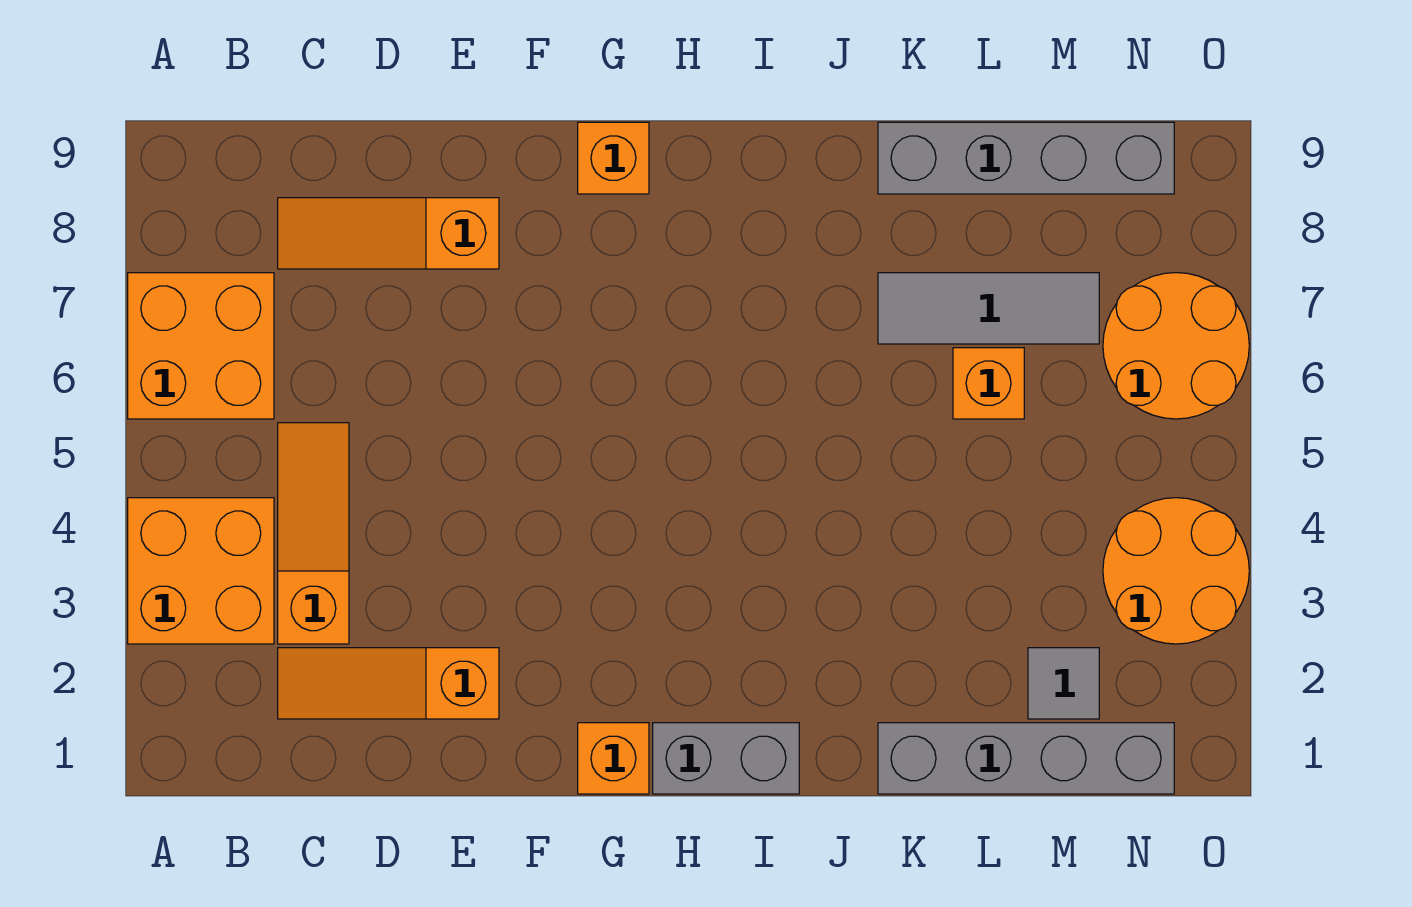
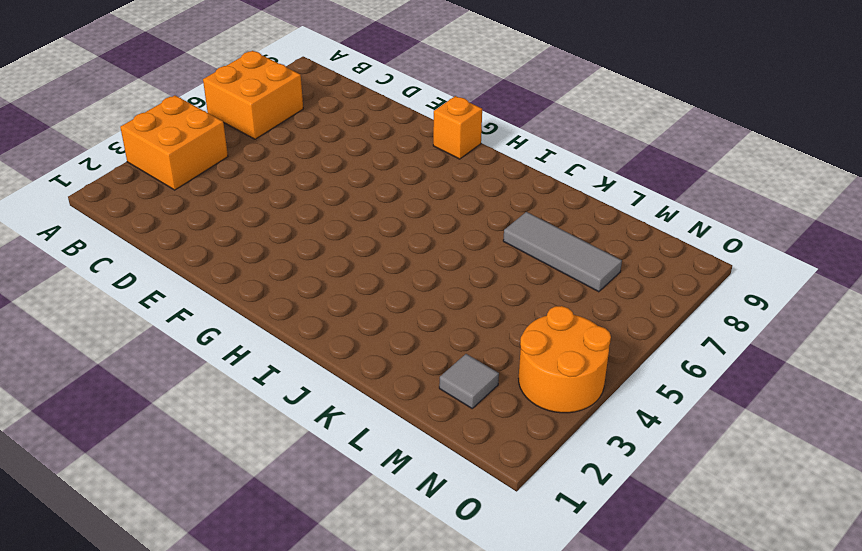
none -> orange 1x3 slope [278,648,499,719]
none -> orange 1x3 slope [278,423,349,644]
none -> orange 1x3 slope [278,198,499,269]

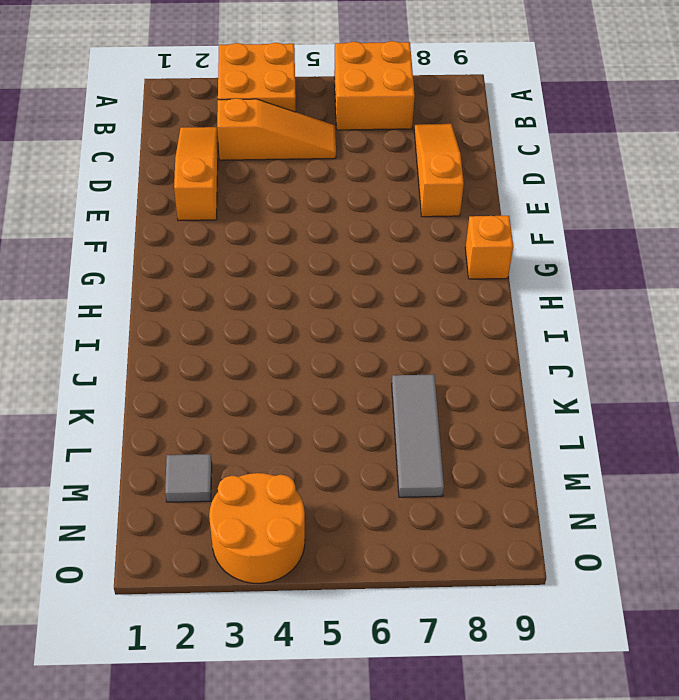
none -> orange 1x1 brick [578,723,649,794]
none -> grey 1x2 brick [653,723,799,794]
none -> grey 1x4 brick [878,723,1174,794]

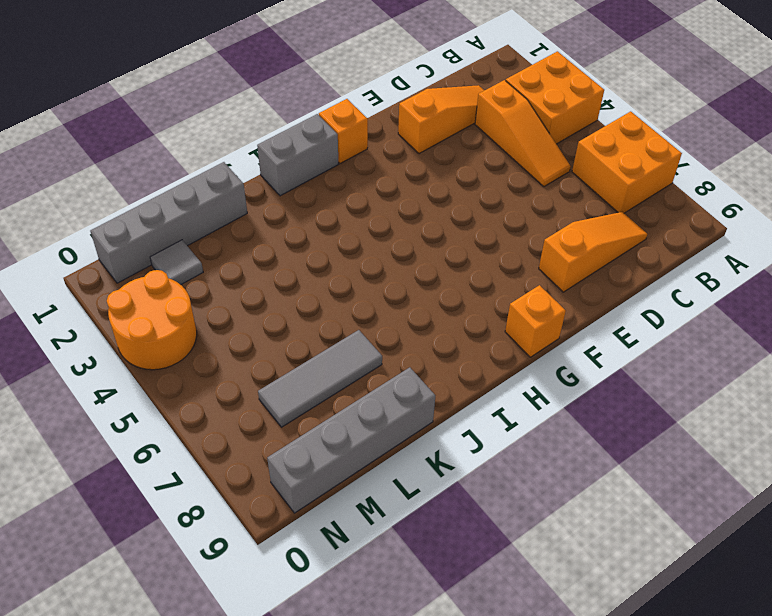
none -> orange 1x1 brick [953,348,1024,419]
none -> orange 2x2 round brick [1103,273,1249,419]

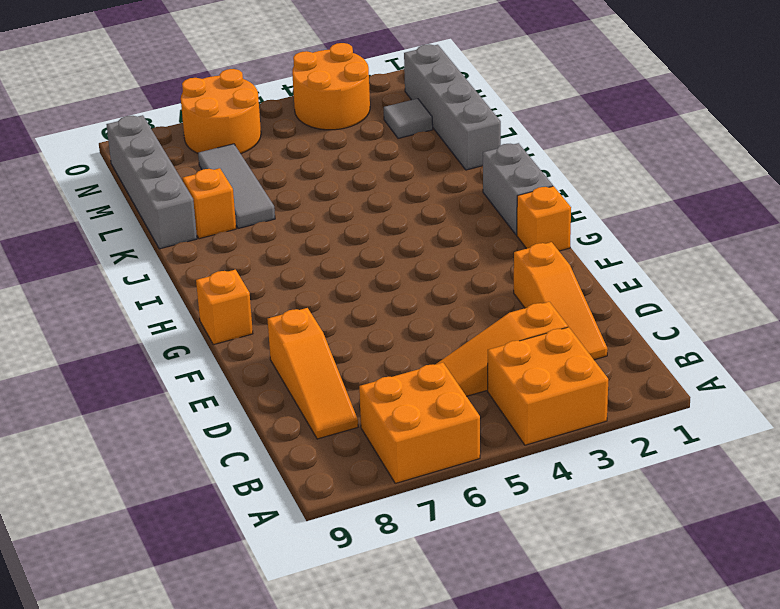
orange 1x1 brick [183,168,236,239] -> orange 1x1 brick moved to [953,348,1024,419]

